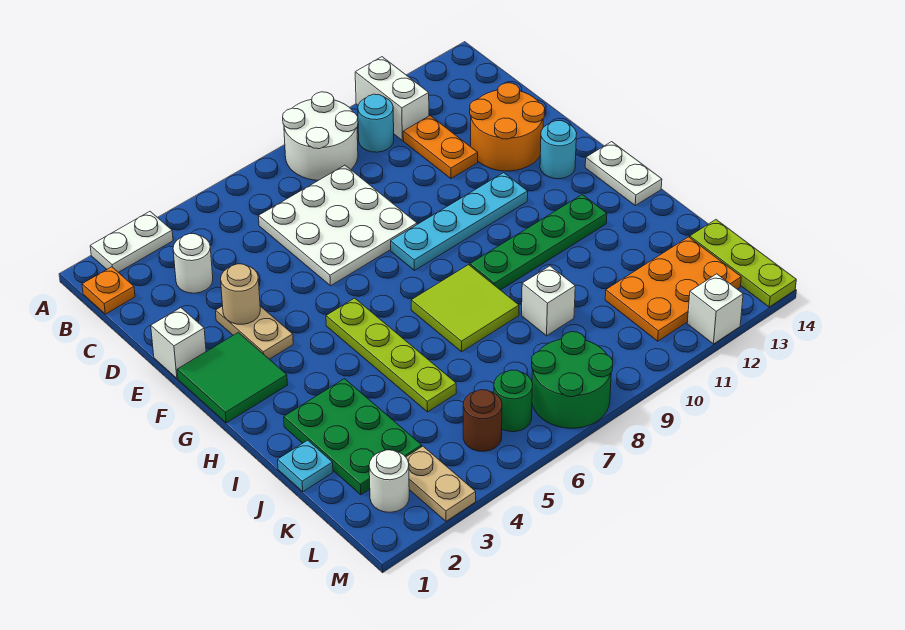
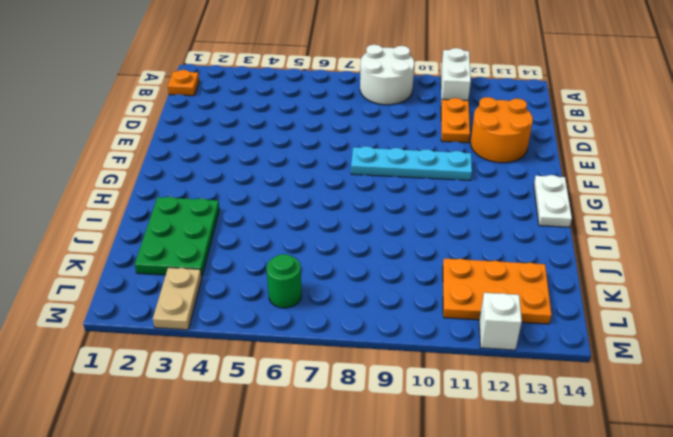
none -> white 1x2 plate [90,212,173,272]
none -> cyan 1x1 round brick [358,94,394,152]
none -> white 1x1 round brick [173,234,213,293]
none -> white 3x3 plate [259,165,417,286]

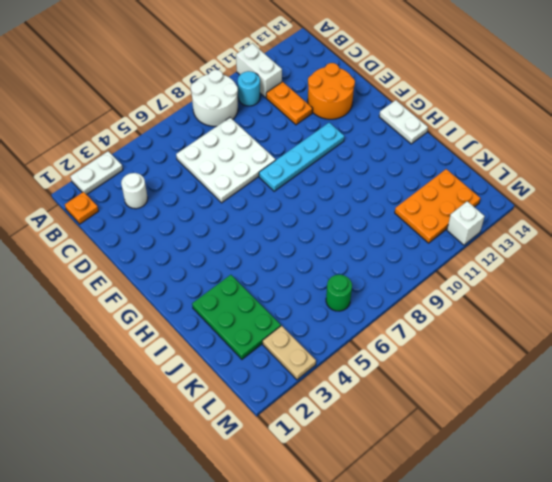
none -> white 1x1 brick [151,308,206,378]
none -> tan 1x2 plate [216,306,293,359]
none -> green 2x2 tile [177,332,287,423]
none -> cyan 1x1 round brick [540,121,577,179]

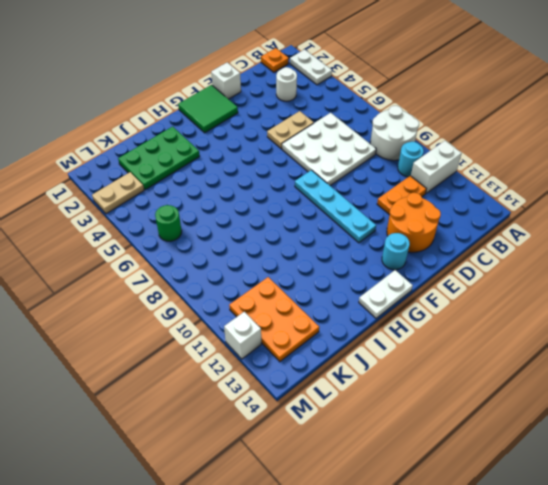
tan 1x2 plate [267,111,314,149] -> tan 1x2 plate moved to [216,306,293,359]
none -> lime 1x4 plate [326,298,456,412]
none -> lime 2x2 tile [411,265,519,352]
none -> green 1x4 plate [470,195,607,290]
none -> cyan 1x1 plate [278,440,333,492]

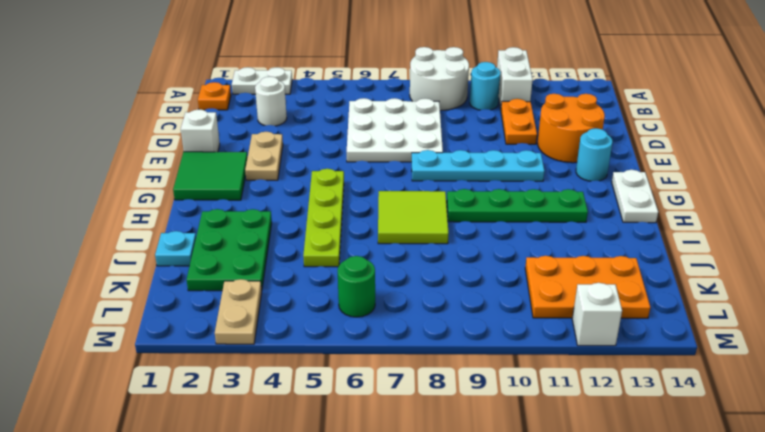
none -> white 1x1 brick [522,266,575,336]
none -> lime 1x3 plate [690,220,796,307]
none -> white 1x1 round brick [369,450,409,512]
none -> brown 1x1 round brick [463,390,502,451]

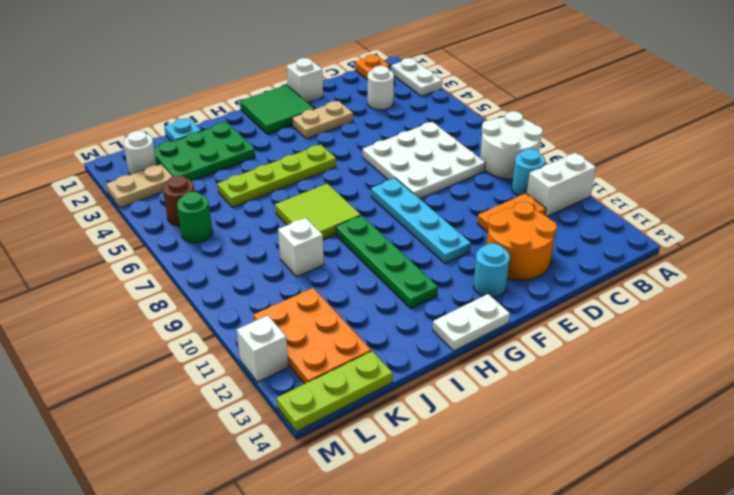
none -> green 2x2 round brick [532,332,613,428]
none -> tan 1x1 round brick [221,264,260,324]

